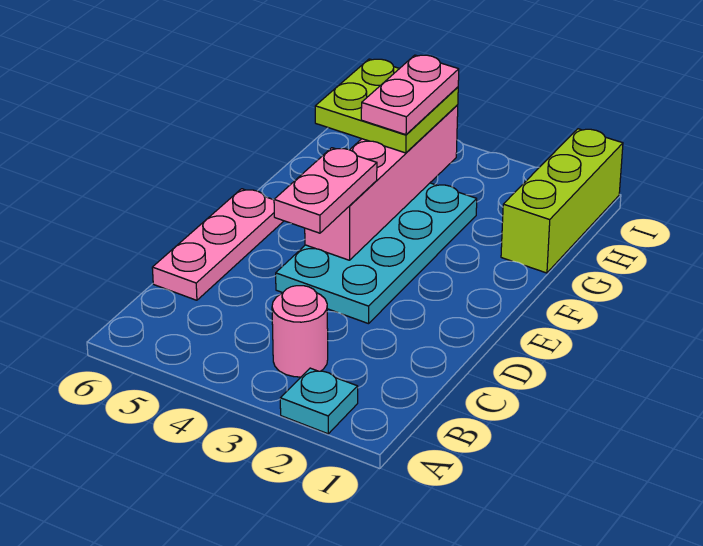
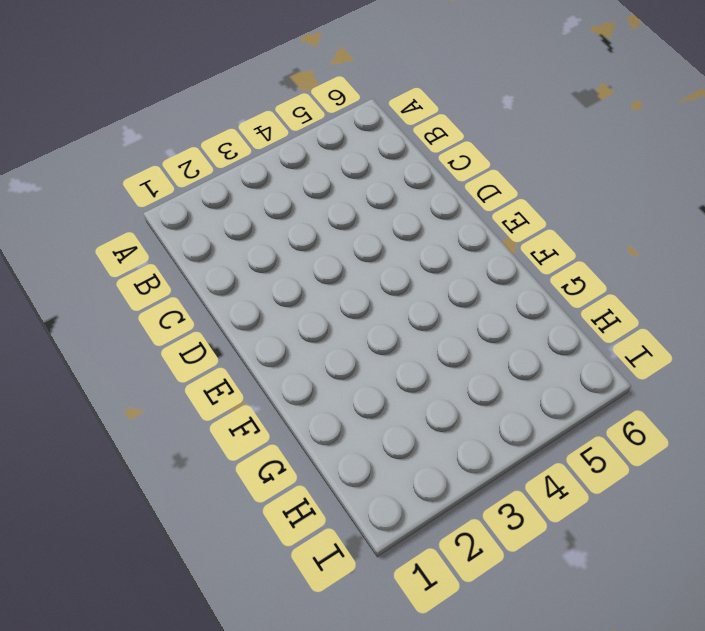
none -> cyan 1x1 plate [280,368,358,434]
none -> pink 1x1 round brick [272,286,328,377]

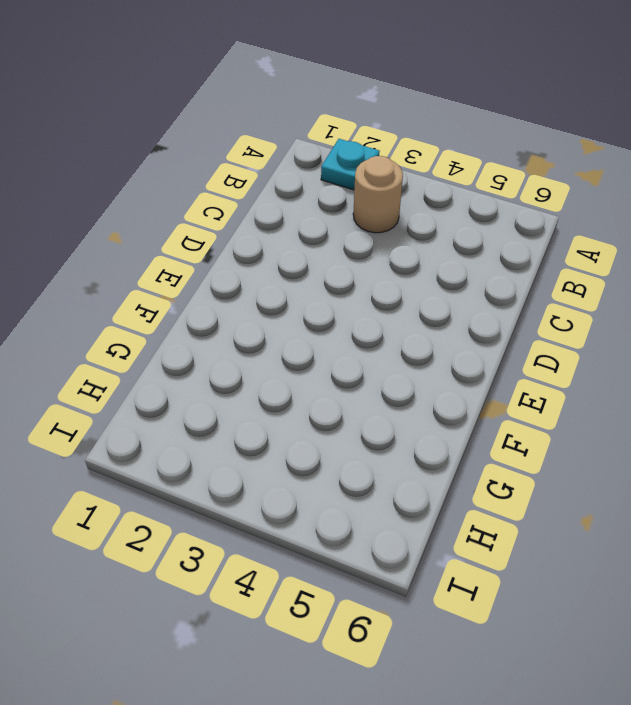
tan 1x1 round brick [353,156,403,233] -> pink 1x1 round brick [272,286,328,377]
none -> pink 1x3 plate [152,189,283,300]
none -> cyan 2x4 plate [276,183,477,324]

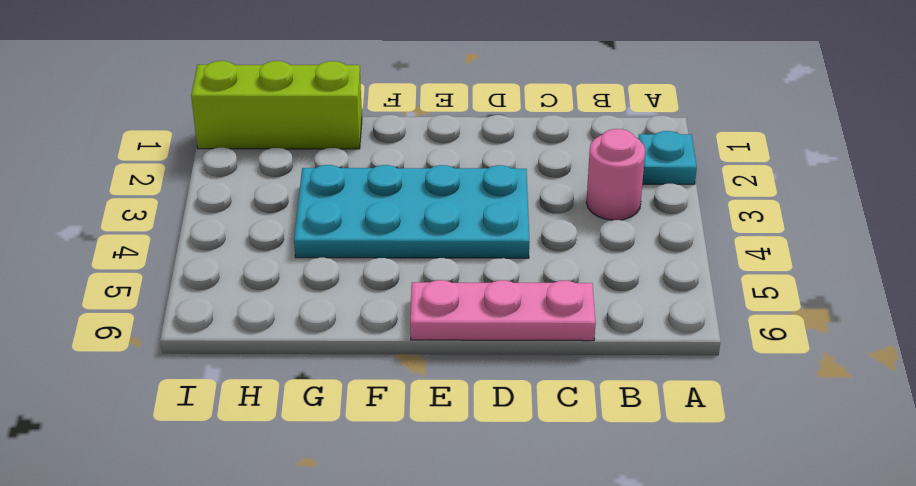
none -> pink 1x4 brick [305,105,458,260]
none -> pink 1x2 plate [274,148,377,233]

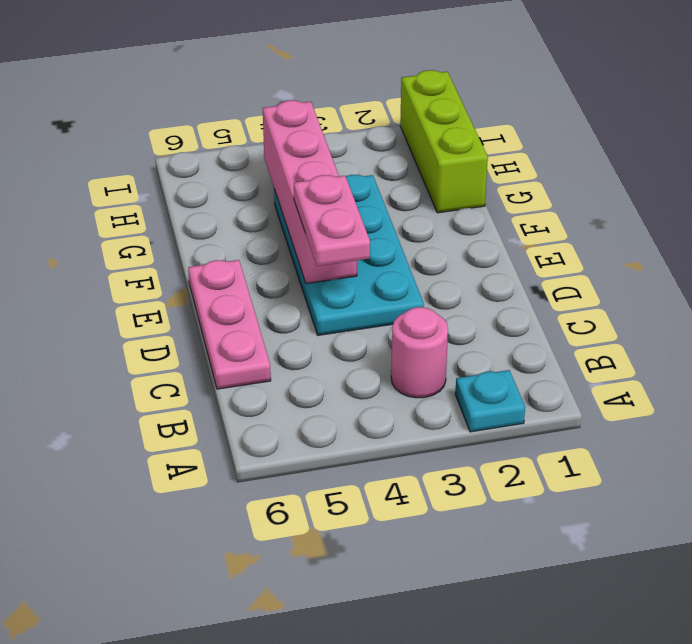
none -> lime 2x2 plate [315,59,458,153]
none -> pink 1x2 plate [361,55,459,135]

